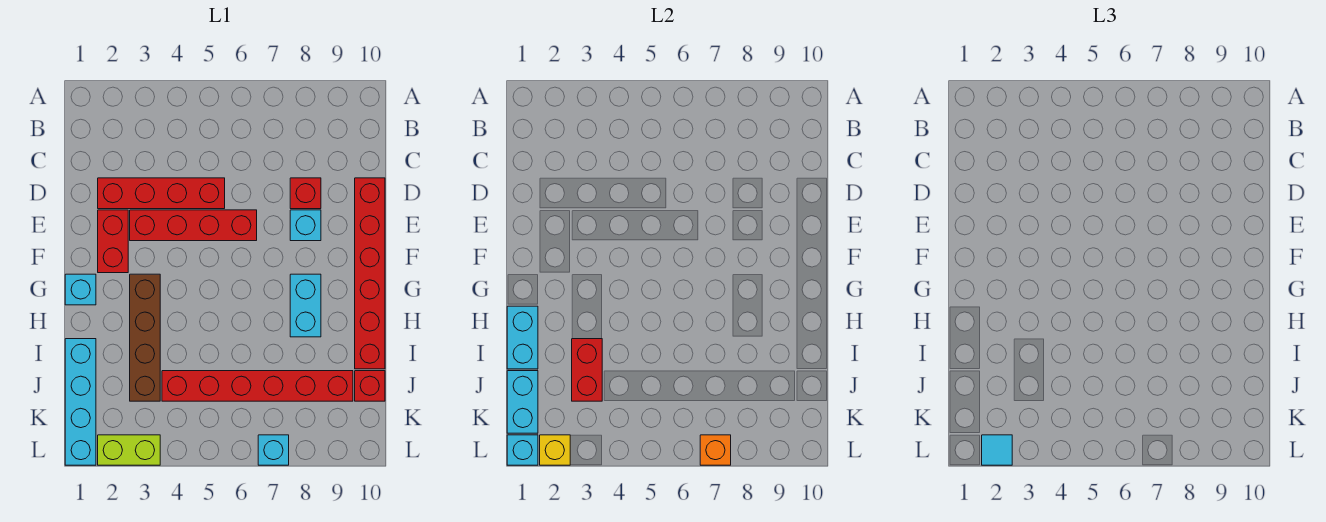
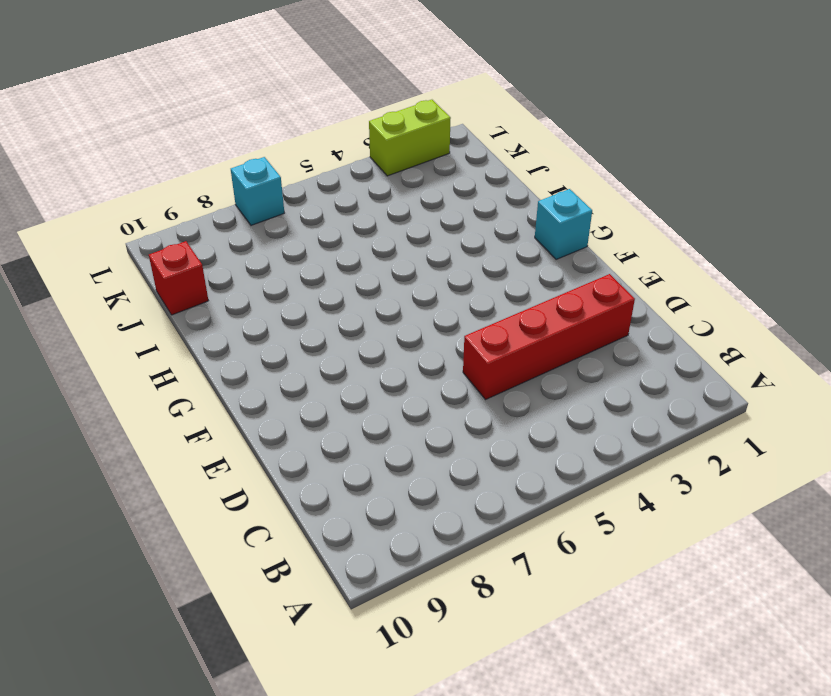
none -> red 1x1 brick [290,178,321,209]
none -> red 1x6 brick [355,178,385,369]
none -> red 1x2 brick [98,210,128,273]

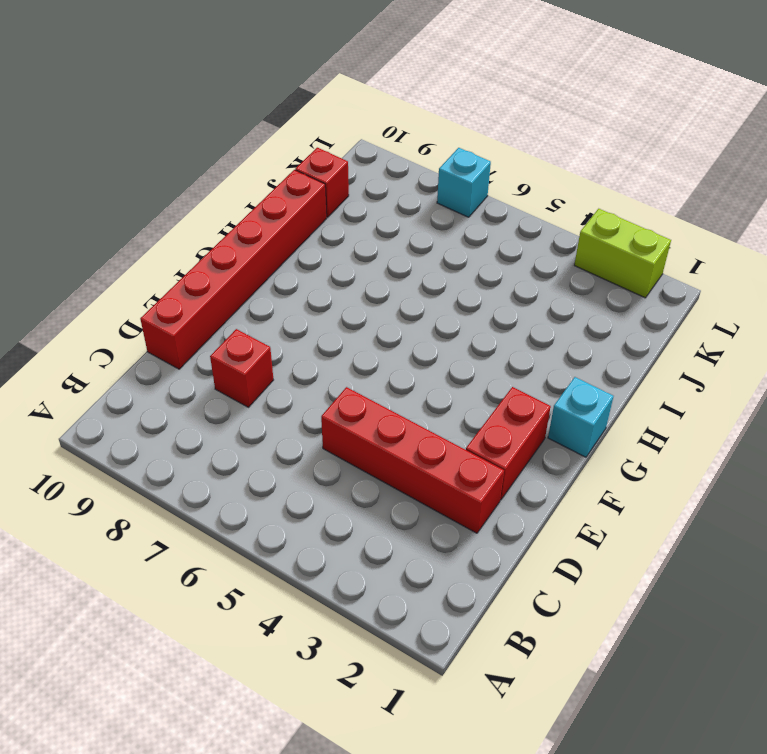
none -> red 1x4 brick [130,210,257,241]
none -> cyan 1x1 brick [290,210,321,241]
none -> brown 1x4 brick [130,274,160,401]

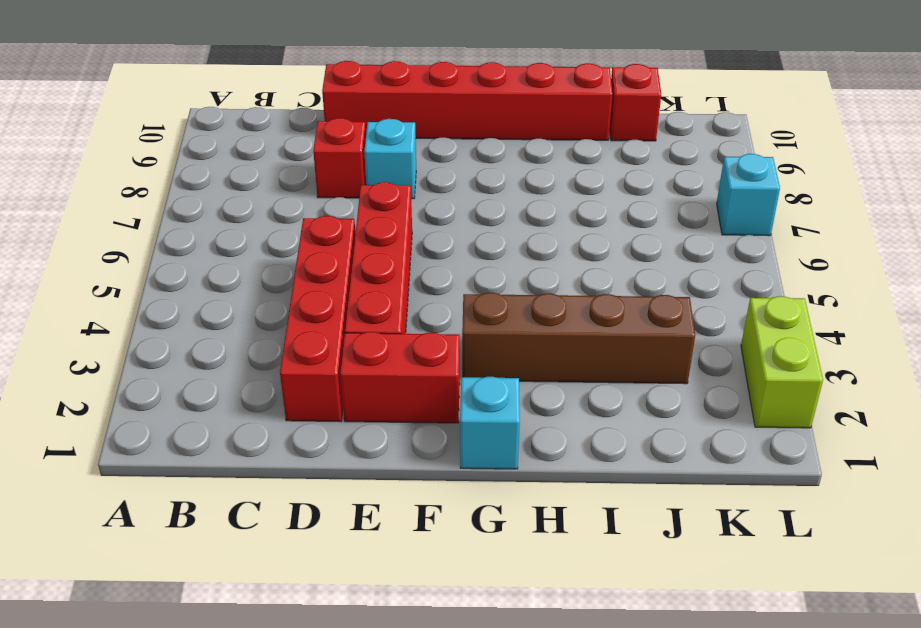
none -> cyan 1x2 brick [290,274,321,337]
none -> cyan 1x4 brick [65,339,96,465]
none -> red 1x6 brick [162,371,353,401]

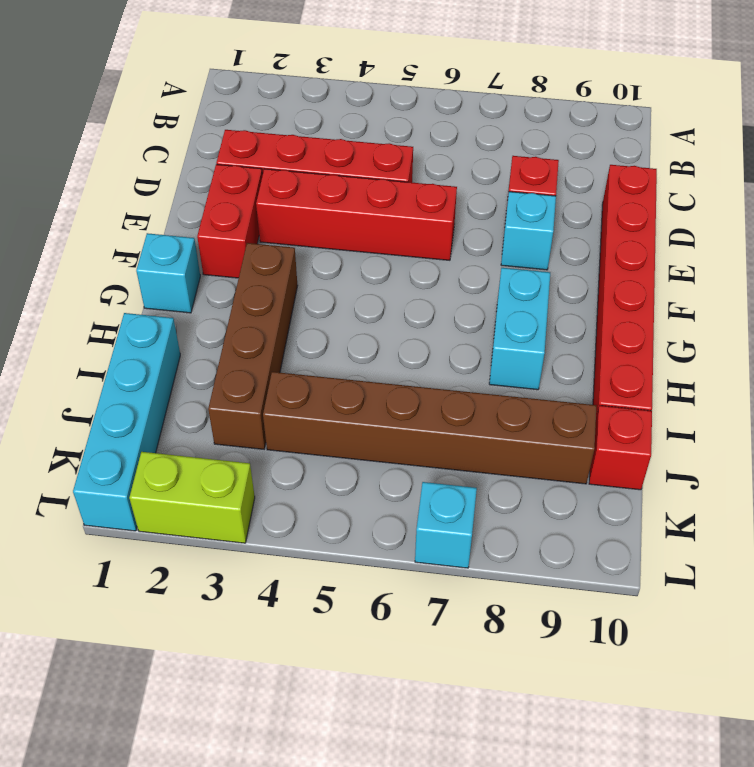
brown 1x6 brick [263,372,596,484] -> red 1x6 brick [162,371,353,401]
none -> cyan 1x2 brick [507,306,538,369]
none -> red 1x2 brick [572,339,602,401]
none -> cyan 1x2 brick [507,371,538,433]

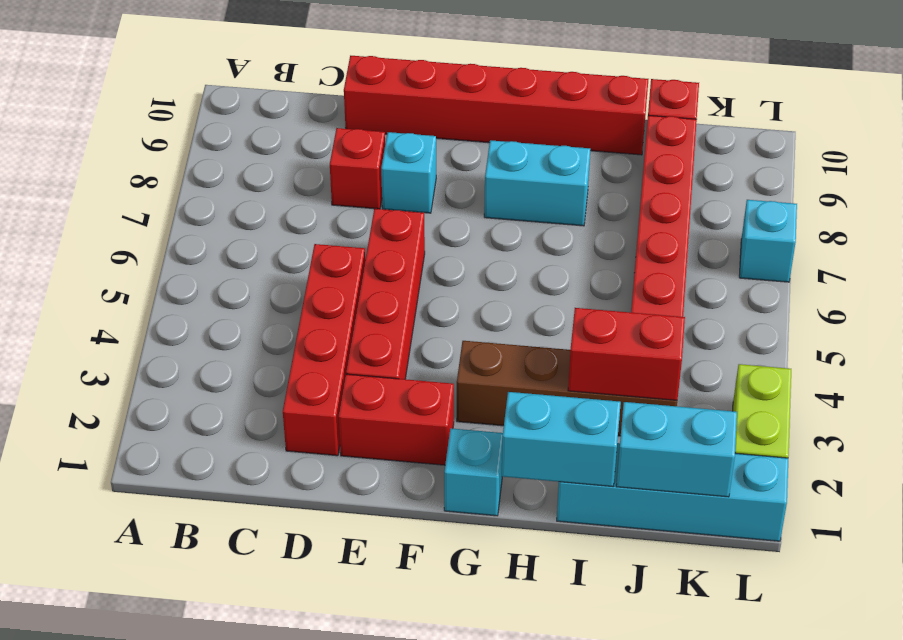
none -> cyan 1x1 brick [507,435,538,465]
none -> yellow 1x1 brick [540,435,570,465]
none -> orange 1x1 brick [700,435,731,465]

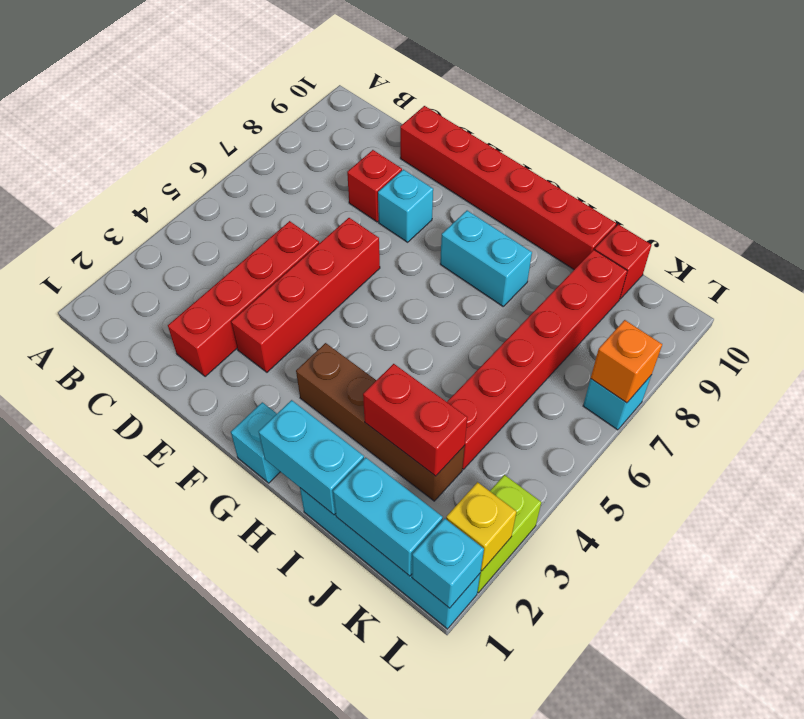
none -> red 1x2 brick [98,210,128,273]
none -> cyan 1x1 tile [982,435,1012,465]

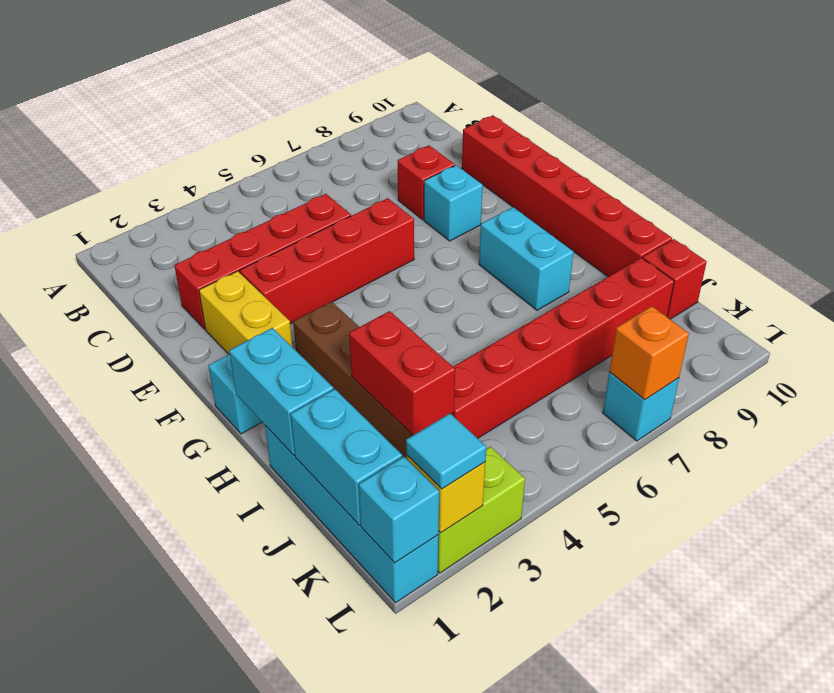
yellow 1x2 brick [199,271,292,354] -> red 1x2 brick [98,210,128,273]

